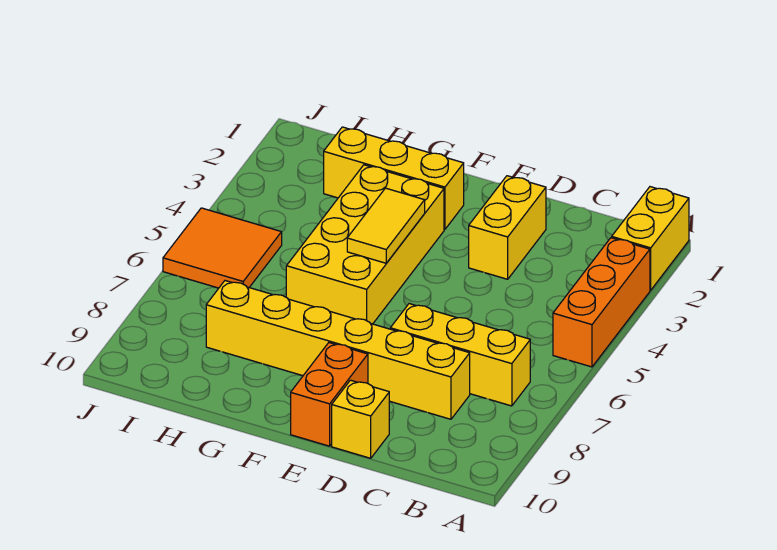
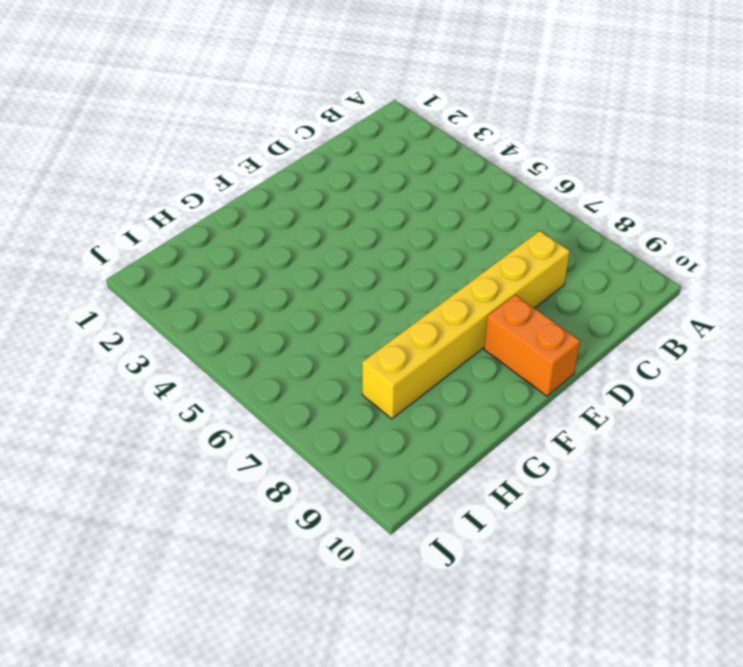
none -> yellow 1x2 brick [612,187,689,290]
none -> orange 1x3 brick [553,238,650,367]

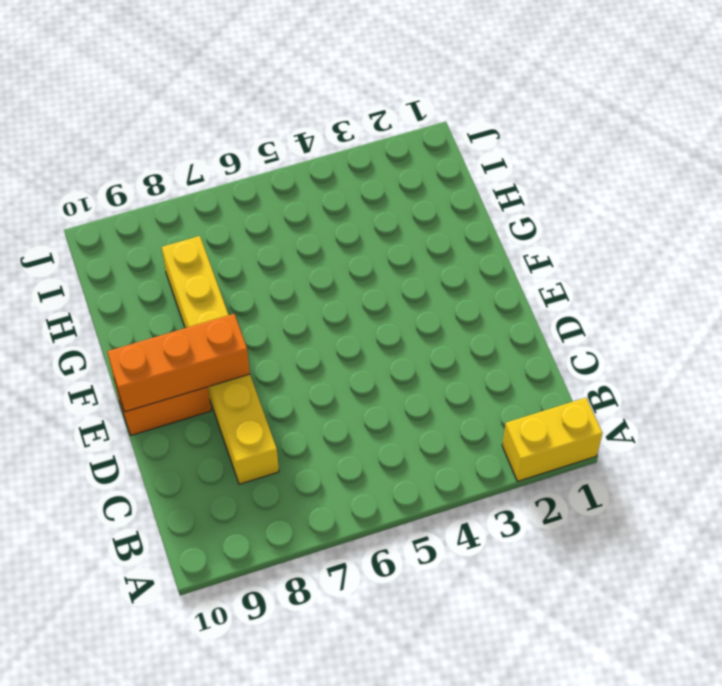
orange 1x3 brick [107,314,250,412] -> orange 1x3 brick moved to [553,238,650,367]
none -> yellow 1x3 brick [390,304,530,406]
none -> yellow 1x2 brick [469,176,546,279]

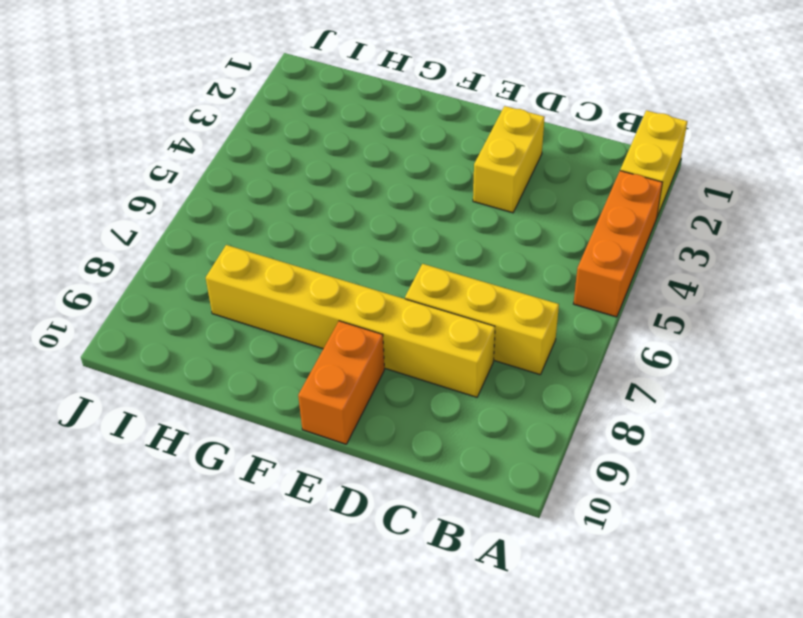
none -> yellow 1x1 brick [332,380,389,458]
none -> yellow 1x3 brick [324,127,464,229]

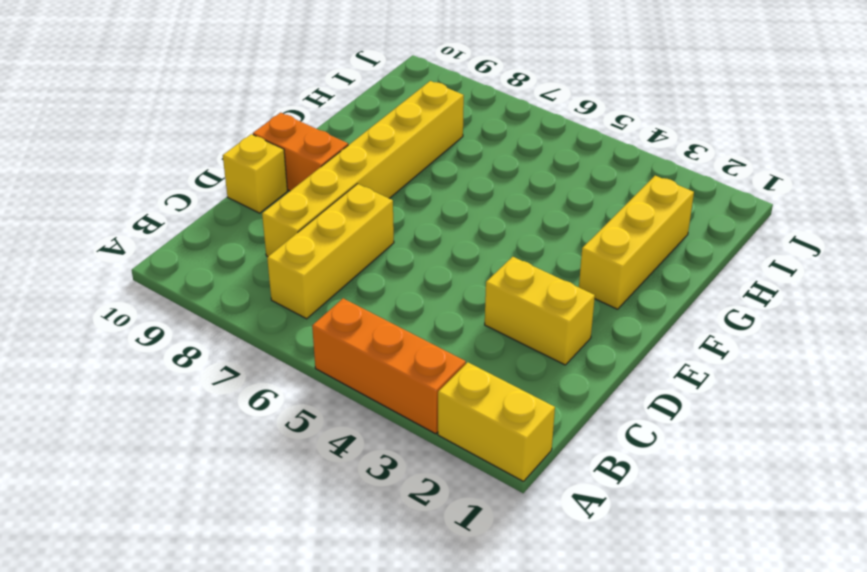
none -> yellow 2x4 brick [286,165,444,324]
none -> orange 2x2 tile [163,208,282,288]

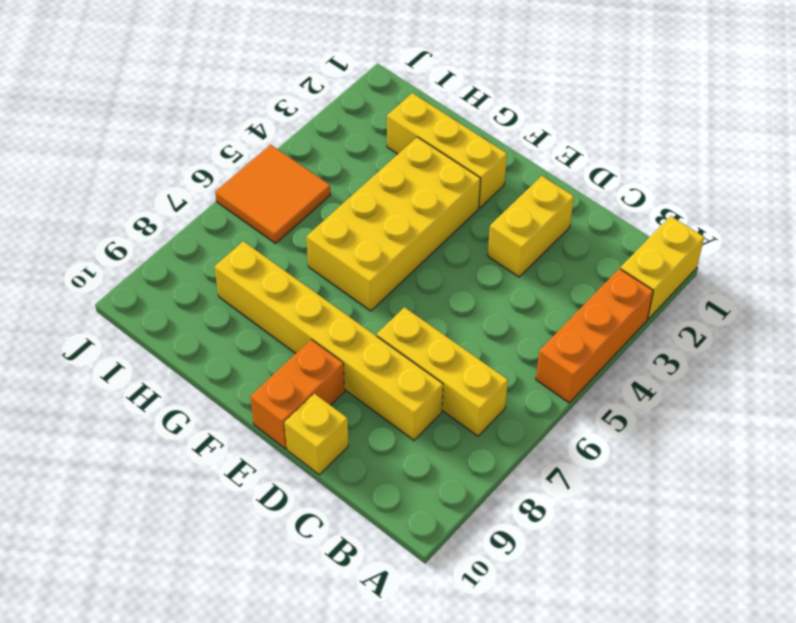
none -> yellow 1x2 tile [347,188,425,263]

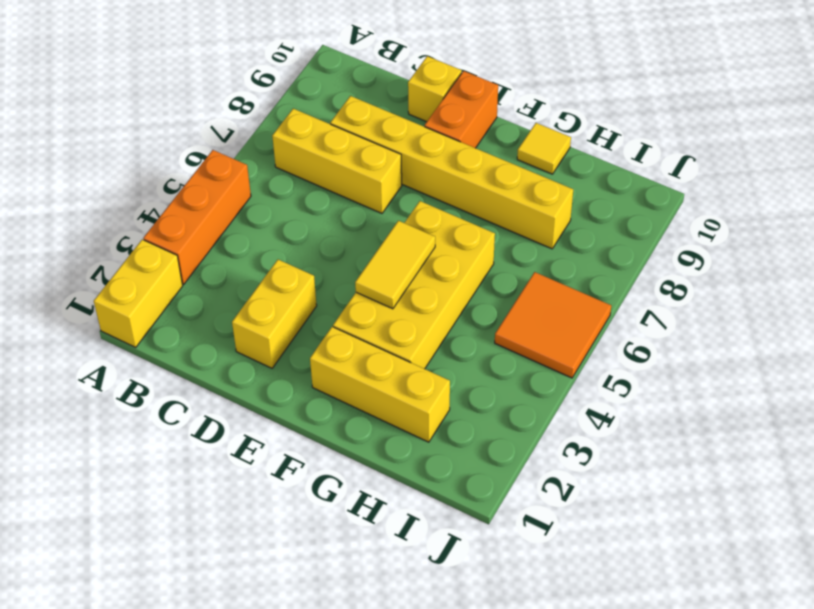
yellow 1x1 tile [517,123,571,174] -> none

